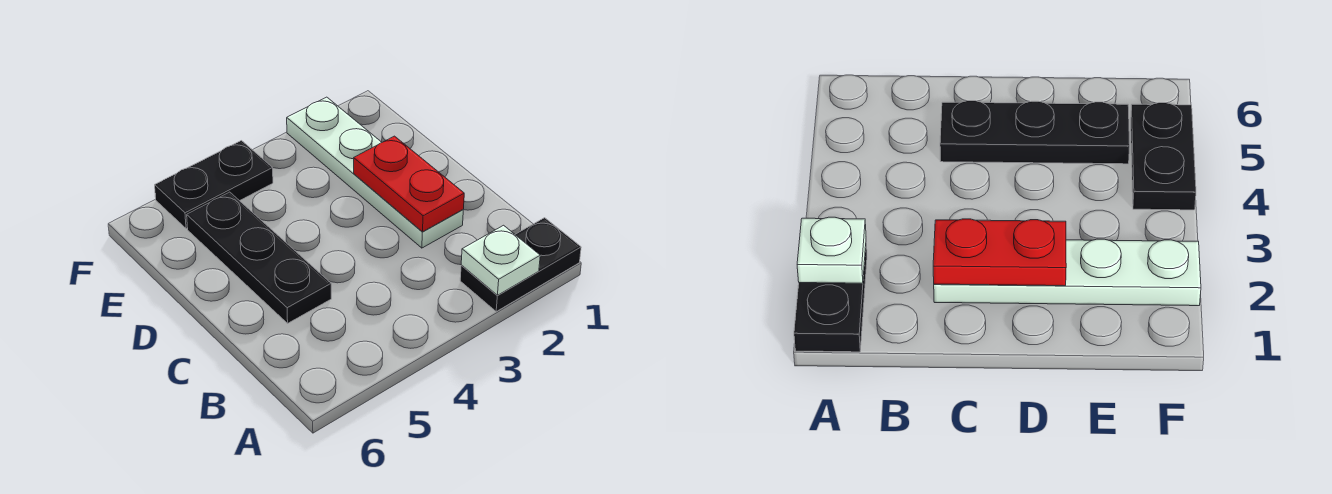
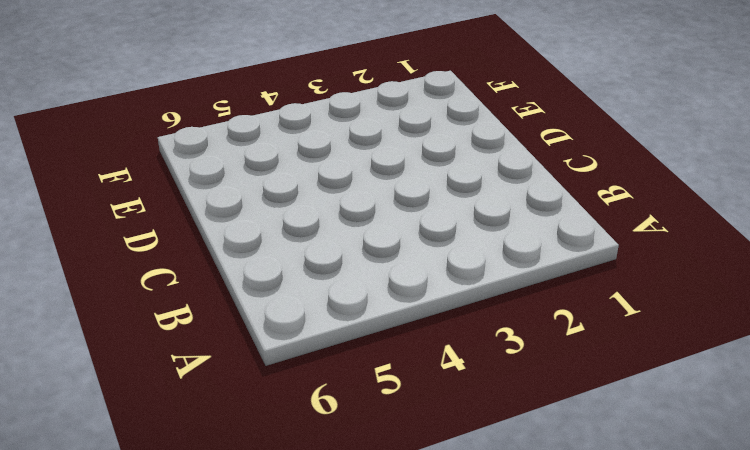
none -> black 1x2 plate [460,218,581,311]
none -> white 1x4 plate [287,97,463,248]

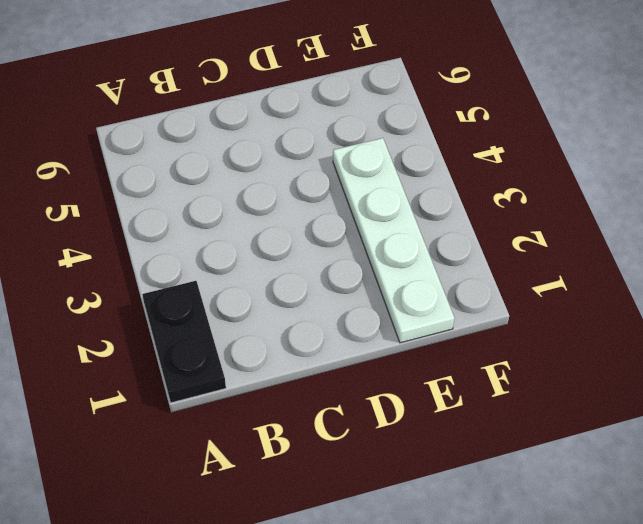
white 1x4 plate [333,138,454,343] -> white 1x4 plate turned to [287,97,463,248]
none -> black 1x3 plate [187,192,331,323]
none -> black 1x2 plate [155,141,273,229]

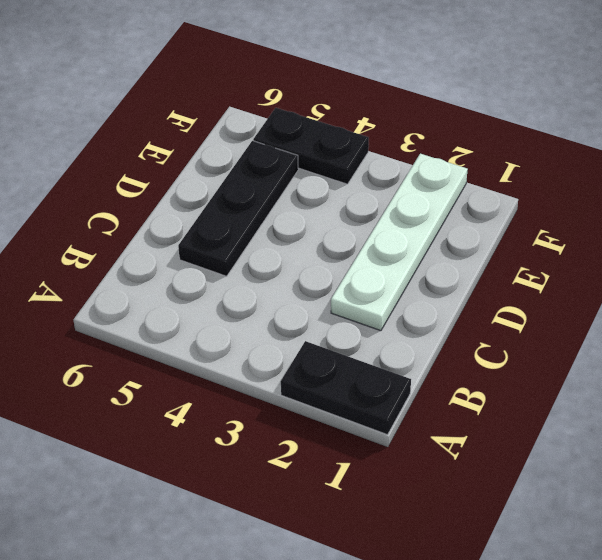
none -> white 1x1 plate [461,225,540,295]
none -> red 1x2 plate [354,136,464,232]

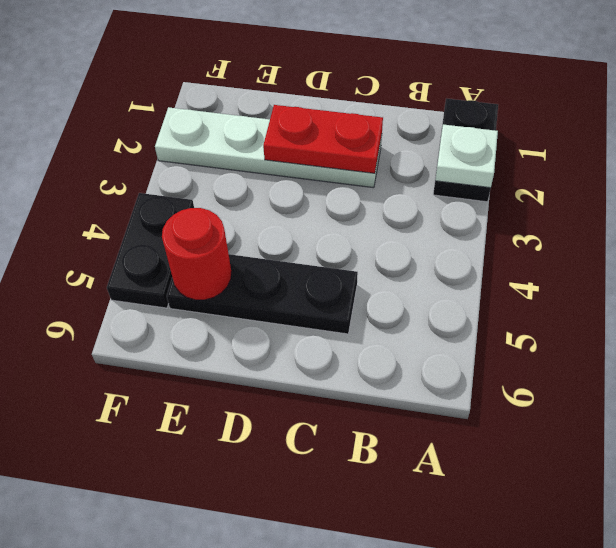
red 1x1 round brick [162,208,231,300] -> none

